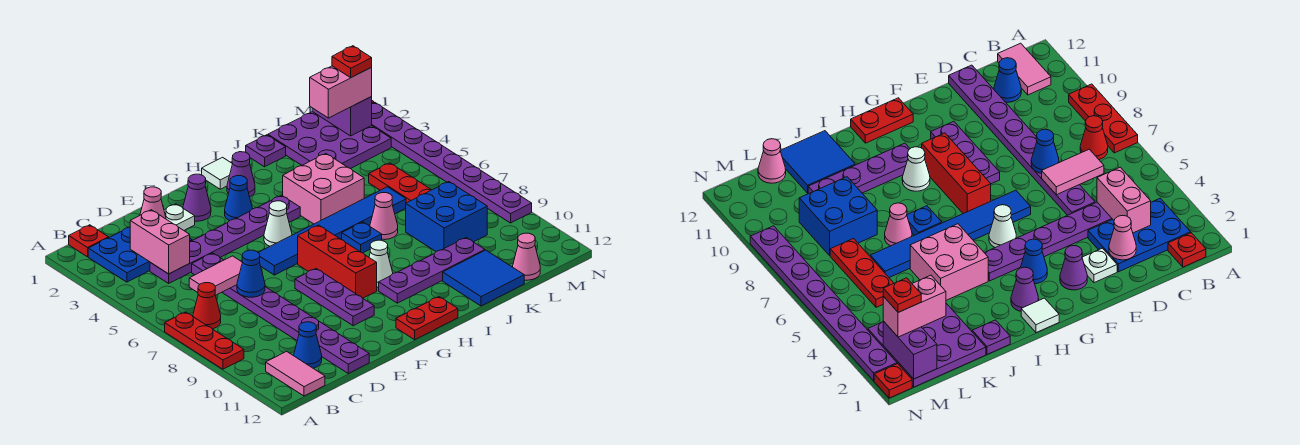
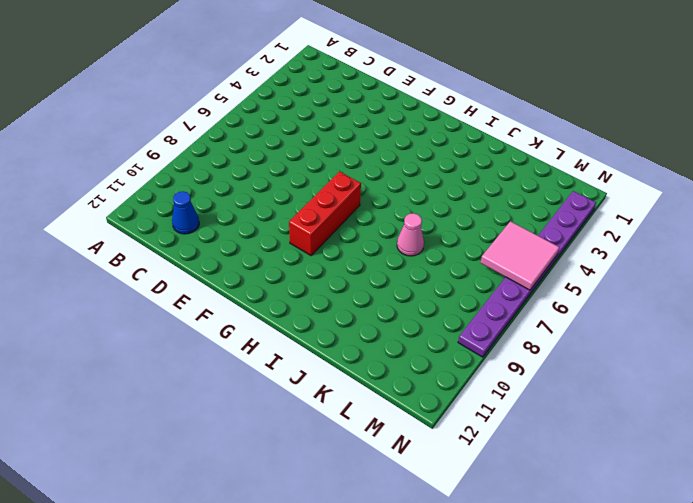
pink 2x2 tile [481,221,559,290] -> none
none -> red 1x3 plate [165,312,244,369]
none -> red 1x1 plate [69,225,109,257]
none -> blue 2x3 plate [88,227,192,282]
none -> red 1x1 cone [193,283,221,329]

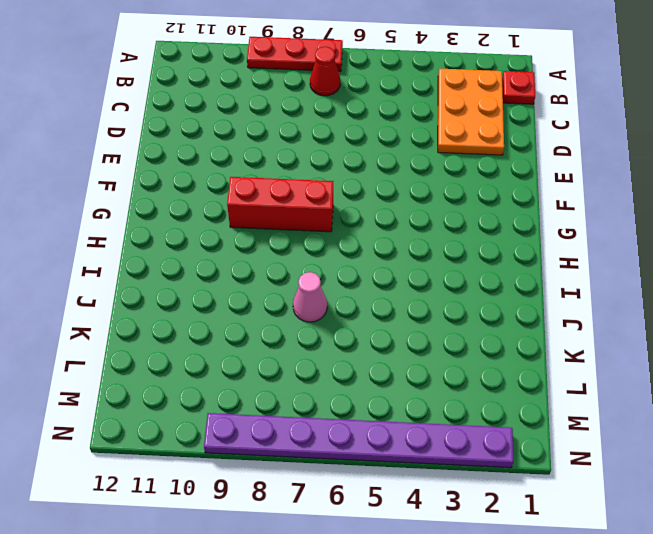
orange 2x3 plate [438,68,504,155] -> blue 2x3 plate [88,227,192,282]
none -> pink 1x2 tile [266,351,325,396]
none -> purple 1x6 plate [150,195,300,283]
none -> blue 1x1 cone [294,322,322,368]
none -> purple 1x8 plate [192,253,369,373]

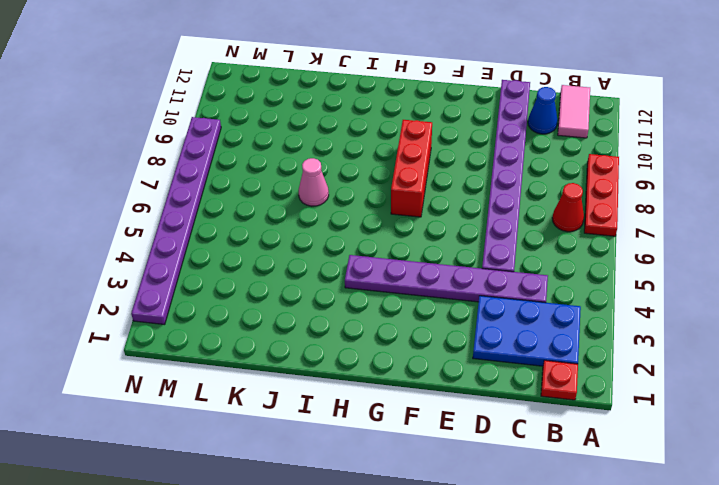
none -> white 1x1 plate [164,204,195,230]
none -> purple 1x1 cone [183,174,211,221]
none -> blue 1x6 tile [258,187,406,275]
none -> purple 1x3 plate [295,269,374,326]

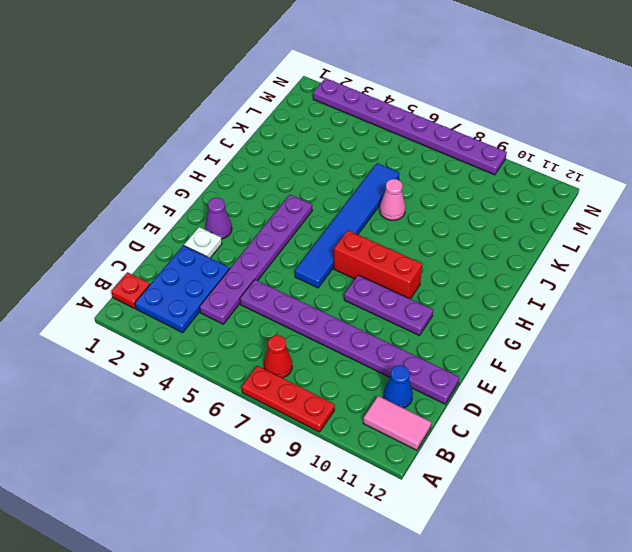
none -> blue 1x1 cone [225,176,253,221]
none -> white 1x1 cone [264,201,292,246]
none -> red 1x2 plate [396,297,458,340]
none -> white 1x1 tile [202,157,232,189]

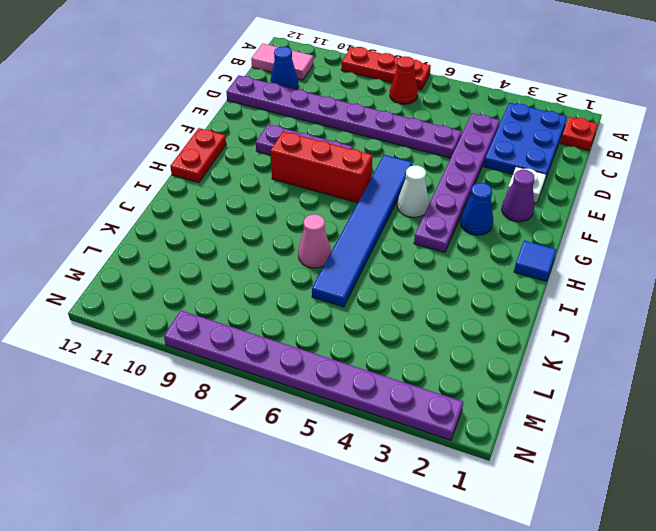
blue 1x1 tile [514,240,556,281] -> white 1x1 tile [202,157,232,189]
none -> purple 1x1 cone [227,152,255,197]
none -> white 1x1 cone [369,240,393,287]
none -> purple 1x4 plate [379,238,485,303]
none -> pink 2x2 brick [283,154,364,224]

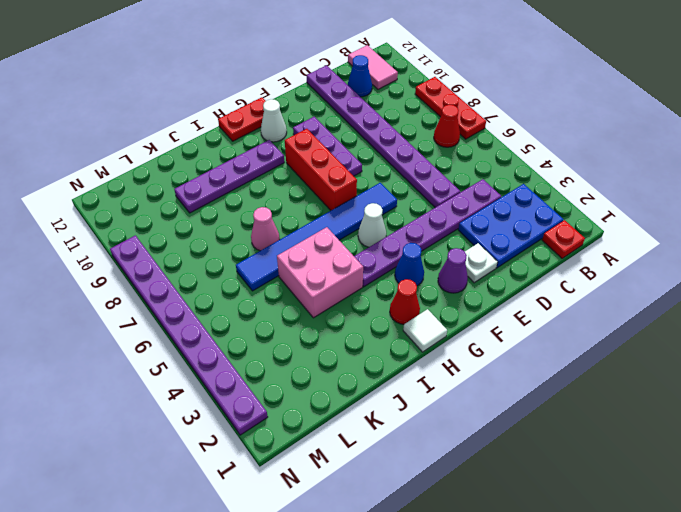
white 1x1 cone [261,99,287,142] -> white 1x1 cone moved to [369,240,393,287]
red 1x1 cone [390,279,420,324] -> purple 1x1 cone [227,152,255,197]
none -> blue 1x1 plate [342,222,382,253]
none -> purple 1x1 plate [246,135,286,167]
none -> blue 2x2 tile [443,250,524,306]
none -> purple 3x3 plate [268,112,391,169]

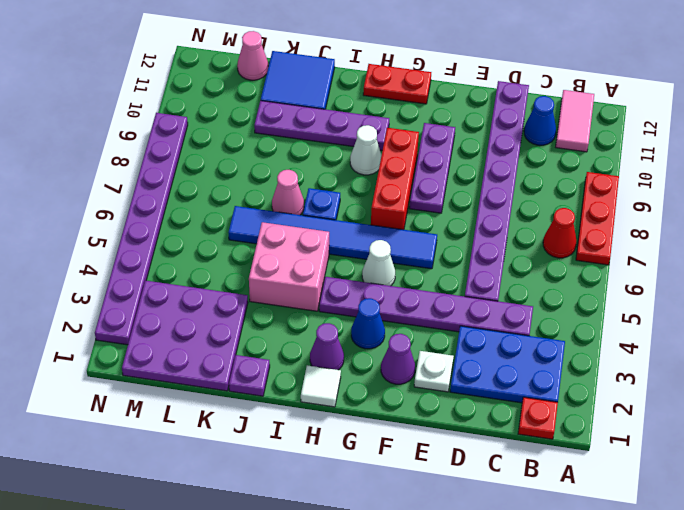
none -> blue 2x2 brick [406,182,487,251]
none -> red 1x3 plate [369,163,431,203]
none -> red 1x1 plate [874,364,912,398]
none -> pink 1x2 brick [130,210,190,274]

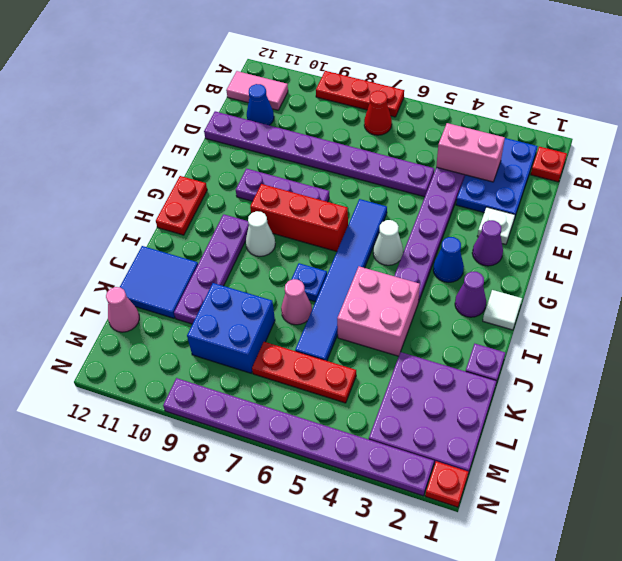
none -> pink 1x2 tile [189,256,242,295]
none -> pink 1x1 cone [140,187,166,219]
none -> blue 1x1 cone [237,250,265,297]
none -> purple 1x2 brick [312,97,372,136]

